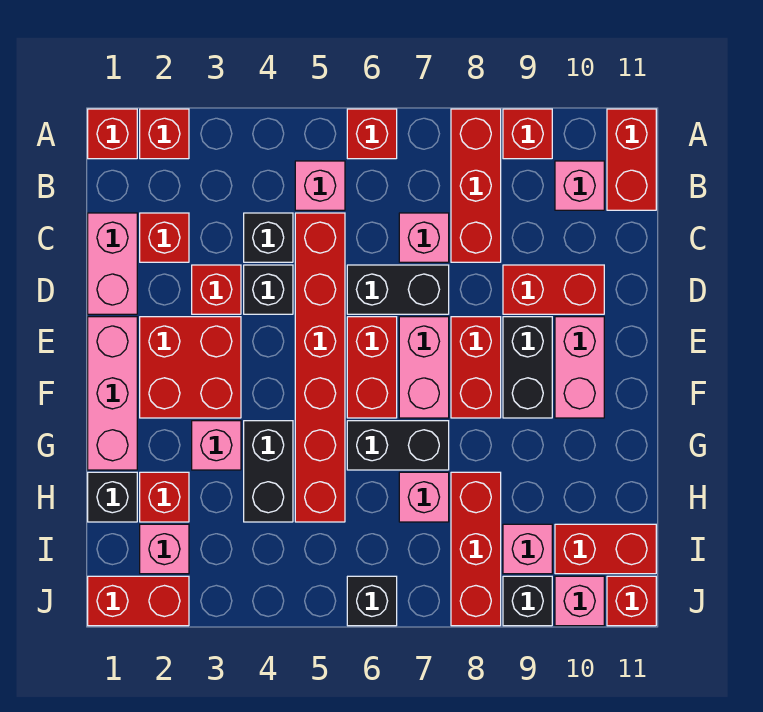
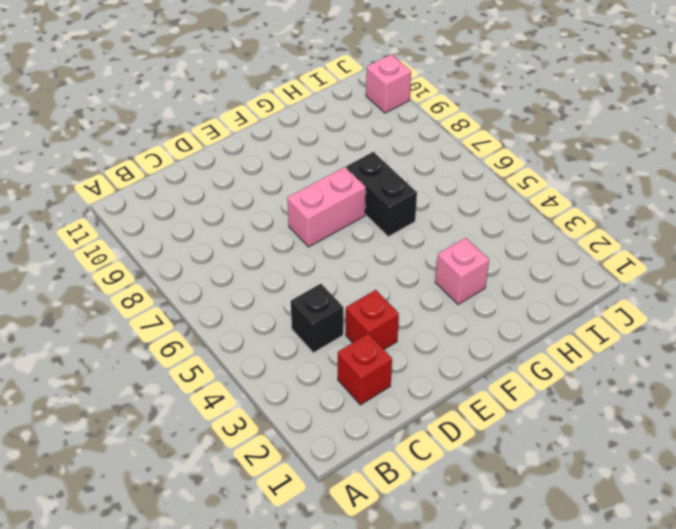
none -> red 1x1 brick [88,109,137,159]
none -> red 1x1 brick [140,109,189,159]
none -> red 1x1 brick [347,109,397,159]
none -> red 1x3 brick [451,109,501,262]

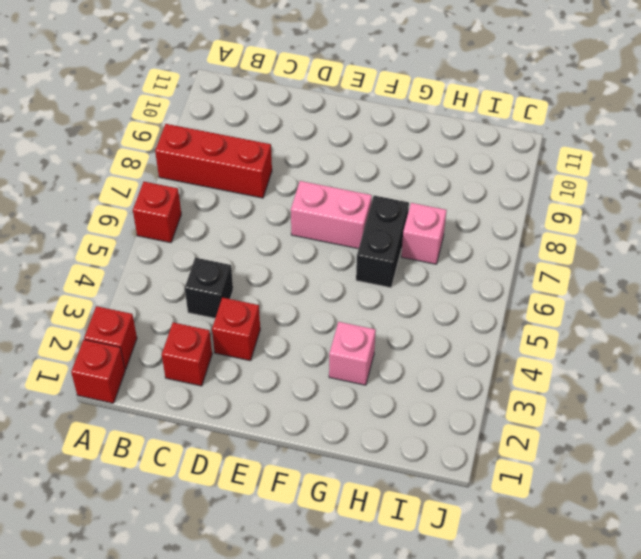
none -> red 1x1 brick [503,109,552,159]
none -> red 1x2 brick [607,109,656,210]
none -> pink 1x1 brick [295,161,345,210]
none -> pink 1x1 brick [555,161,604,210]

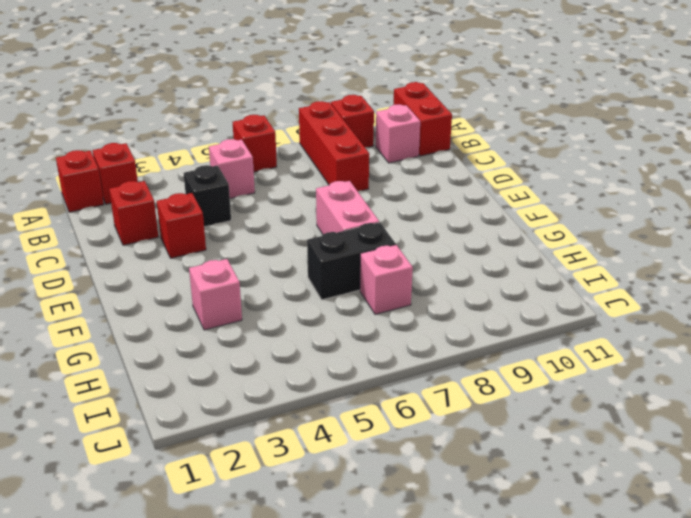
none -> pink 1x2 brick [88,213,137,314]
none -> red 1x6 brick [295,213,345,522]
none -> pink 1x1 brick [399,213,449,262]
none -> black 1x1 brick [244,265,293,314]

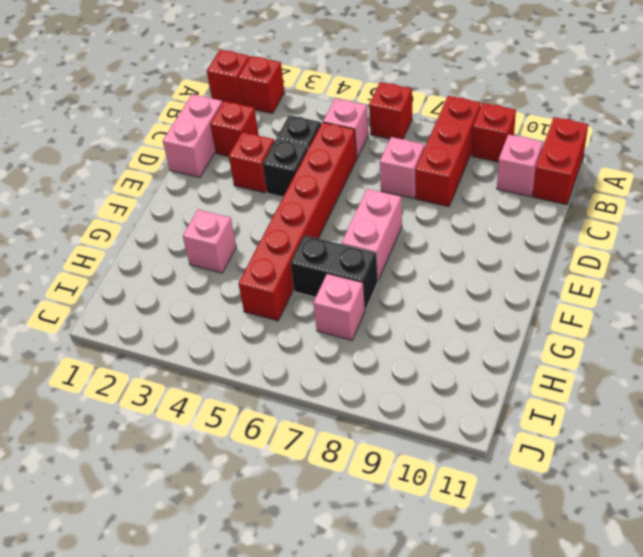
none -> black 1x2 brick [347,265,449,314]
none -> red 1x2 brick [503,265,604,314]
none -> pink 1x3 brick [88,317,137,470]
none -> red 2x2 brick [140,317,241,418]

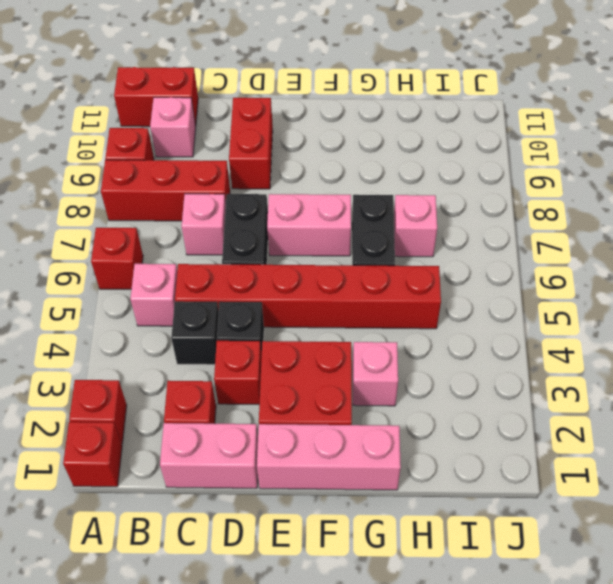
none -> red 1x2 brick [347,317,397,418]
none -> red 1x2 brick [451,317,501,418]
none -> black 1x2 brick [503,317,552,418]
none -> pink 1x2 brick [555,317,604,418]

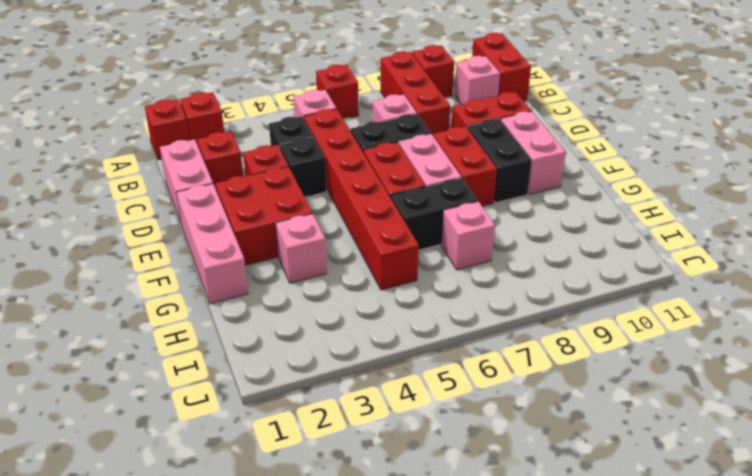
none -> black 1x2 brick [244,421,293,522]
none -> black 1x1 brick [88,472,137,522]
none -> red 1x1 brick [140,472,189,522]
none -> red 1x3 brick [451,472,501,626]

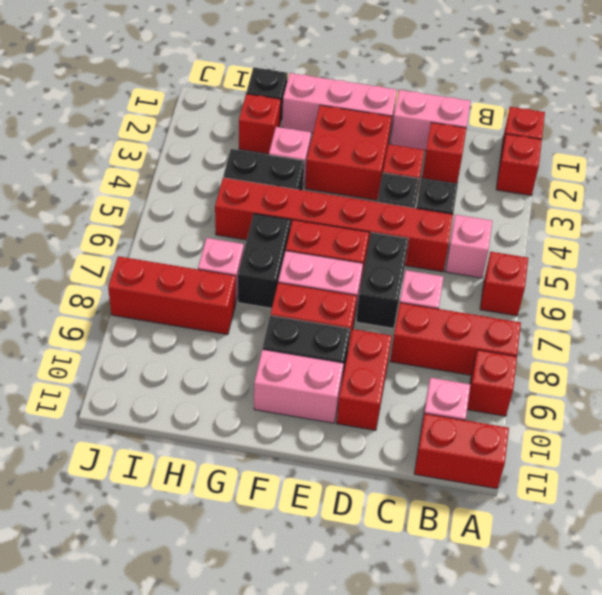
none -> pink 1x1 brick [140,524,189,574]
none -> pink 1x1 brick [503,524,552,574]
none -> red 1x2 brick [555,524,656,574]
none -> red 1x2 brick [88,576,189,626]

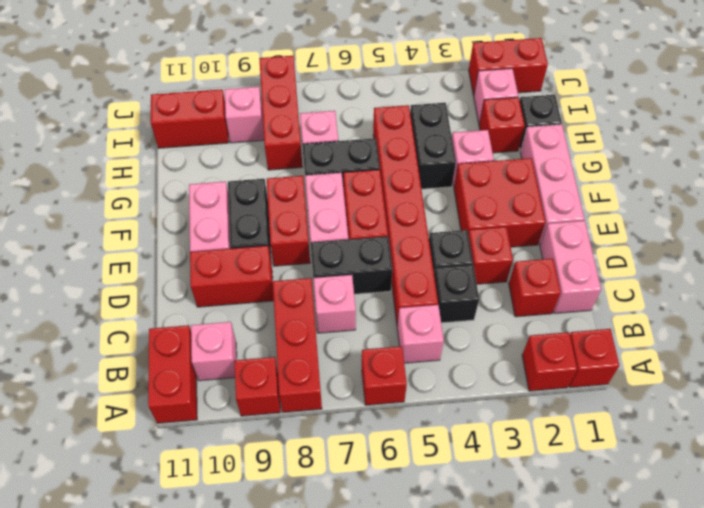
none -> black 1x1 brick [347,576,397,626]
none -> black 1x1 brick [503,576,552,626]
none -> pink 1x1 brick [555,576,604,626]
none -> red 1x1 brick [607,576,656,626]

